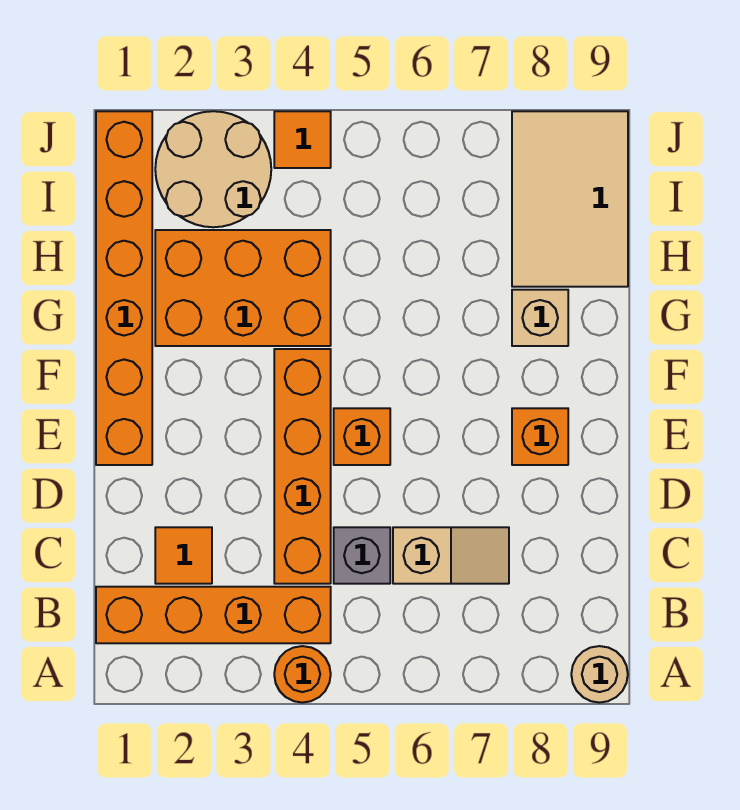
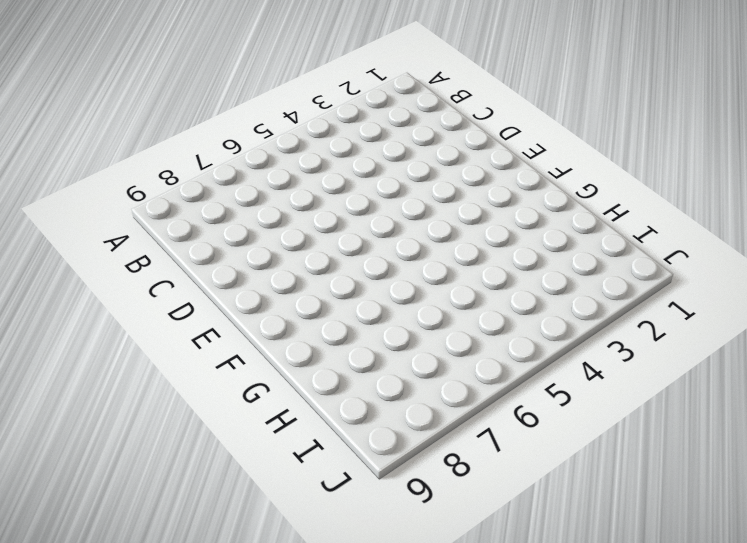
none -> orange 1x1 round brick [274,646,331,703]
none -> tan 1x1 round brick [571,646,628,703]
none -> orange 1x4 brick [96,587,331,643]

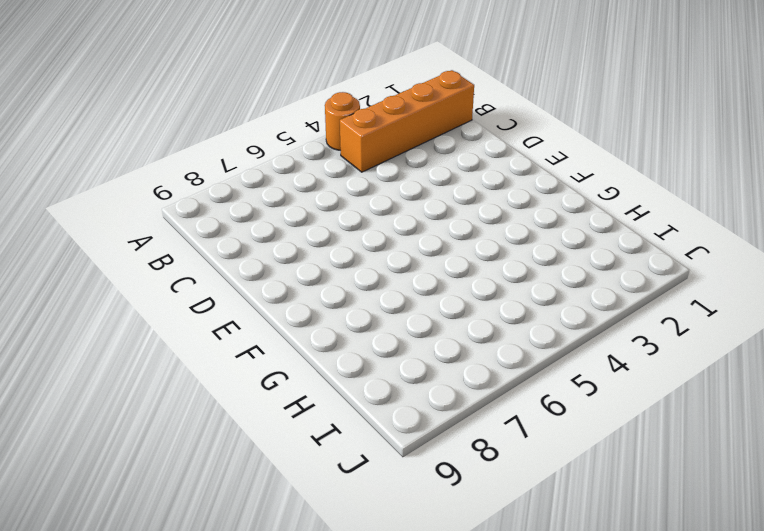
none -> tan 1x1 round brick [571,646,628,703]
none -> orange 1x1 tile [155,527,212,584]
none -> orange 1x4 brick [274,349,331,584]

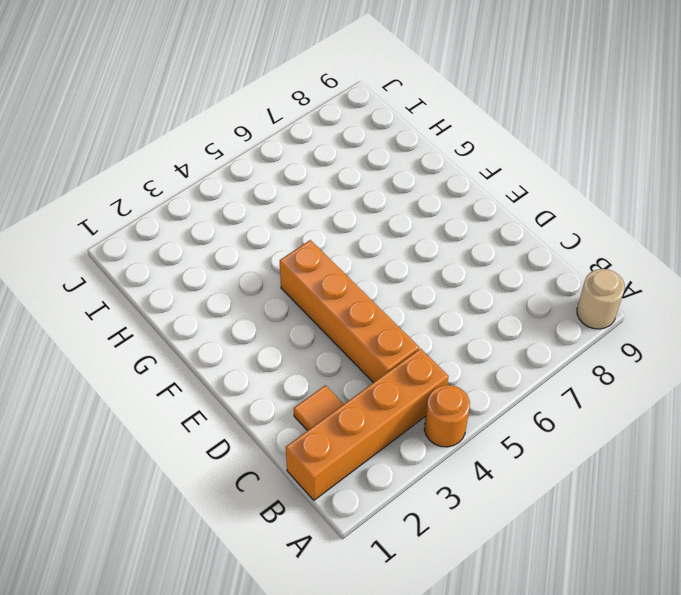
none -> grey 1x1 brick [334,527,390,584]
none -> tan 1x2 slope [393,527,509,584]
none -> orange 1x6 brick [96,111,152,465]

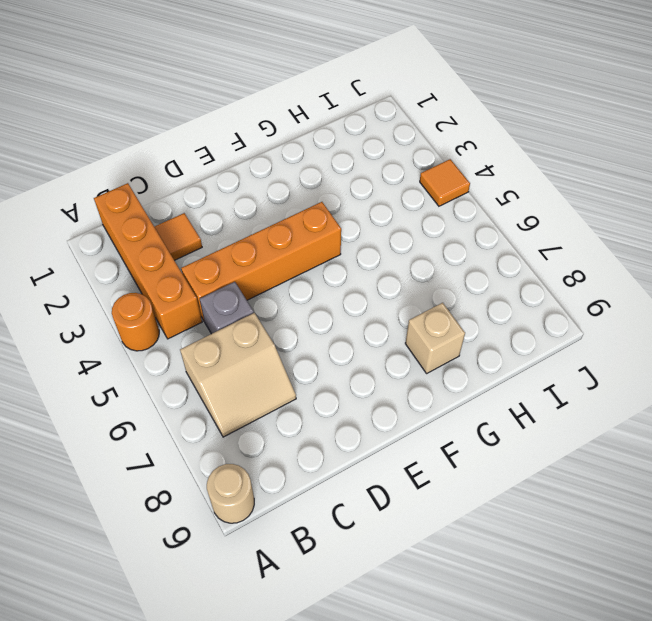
tan 2x2 slope [180,313,296,437] -> tan 1x2 slope [393,527,509,584]
none -> orange 1x6 brick [96,111,152,465]
none -> orange 1x1 brick [334,408,390,465]
none -> orange 1x1 brick [512,408,568,465]

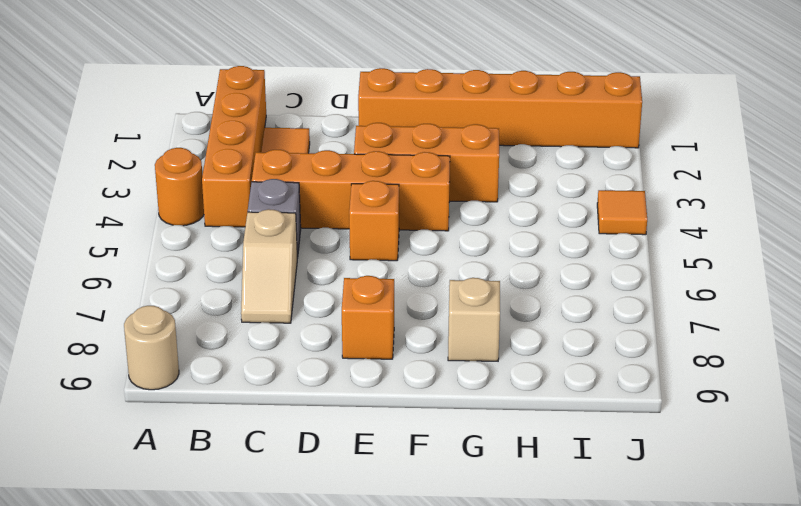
orange 1x3 brick [354,123,499,202] -> orange 2x3 brick [155,230,331,346]
none -> tan 2x3 tile [512,111,628,287]
none -> tan 2x2 round brick [155,111,271,227]

